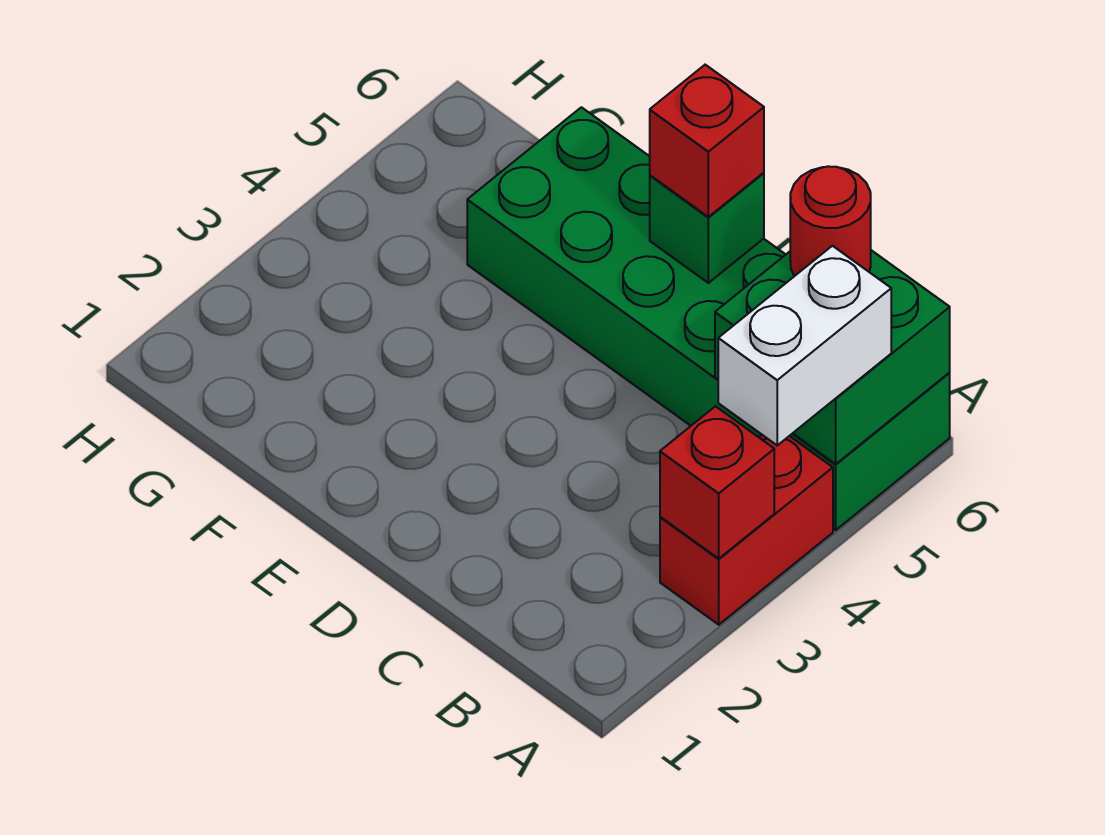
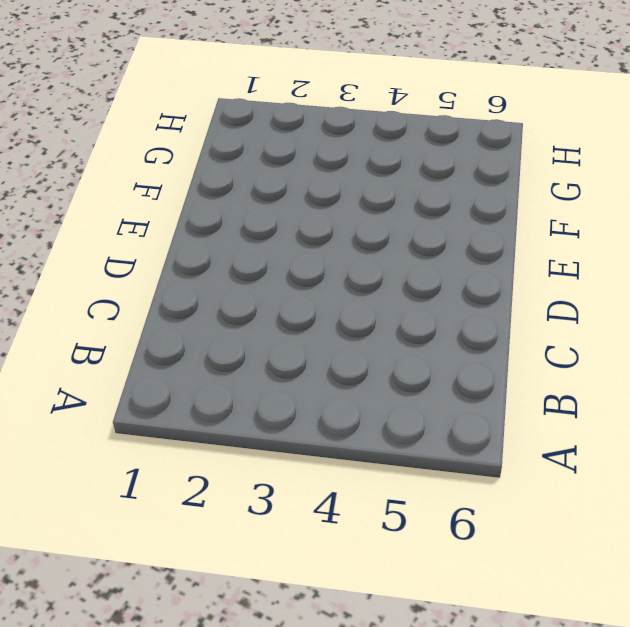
none -> red 1x2 brick [660,435,833,625]
none -> green 2x6 brick [467,107,950,530]

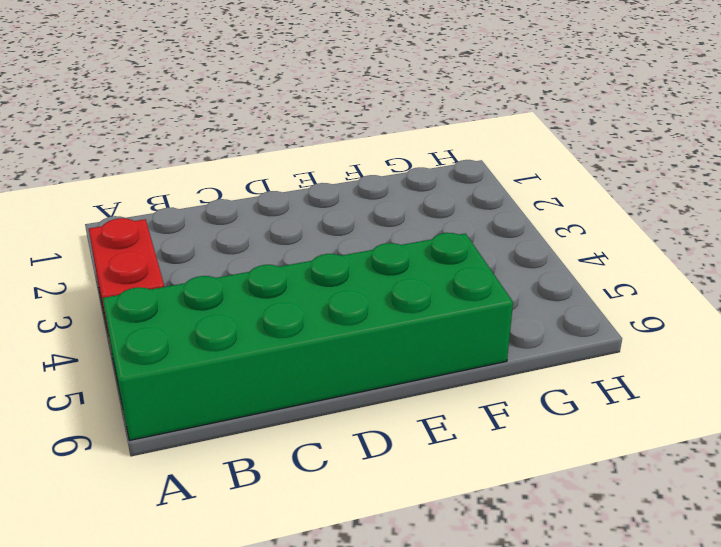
none -> red 1x1 brick [660,406,774,559]
none -> green 2x2 brick [715,250,950,464]

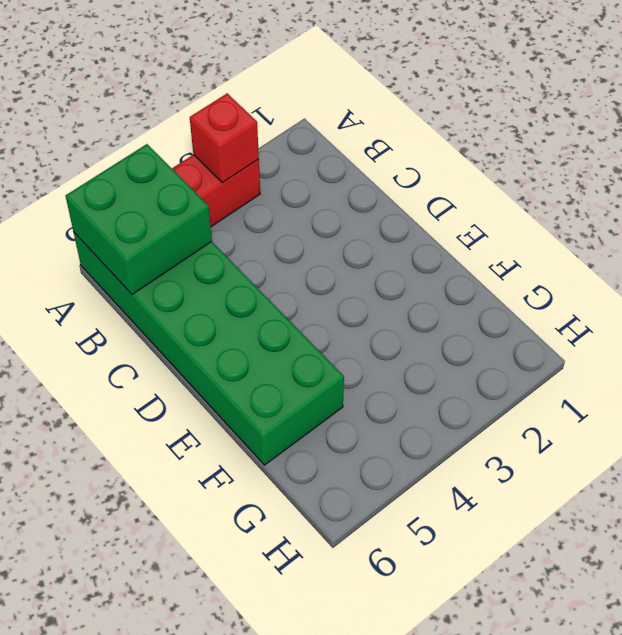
none -> green 1x1 brick [650,173,764,283]
none -> white 1x2 brick [718,246,891,445]

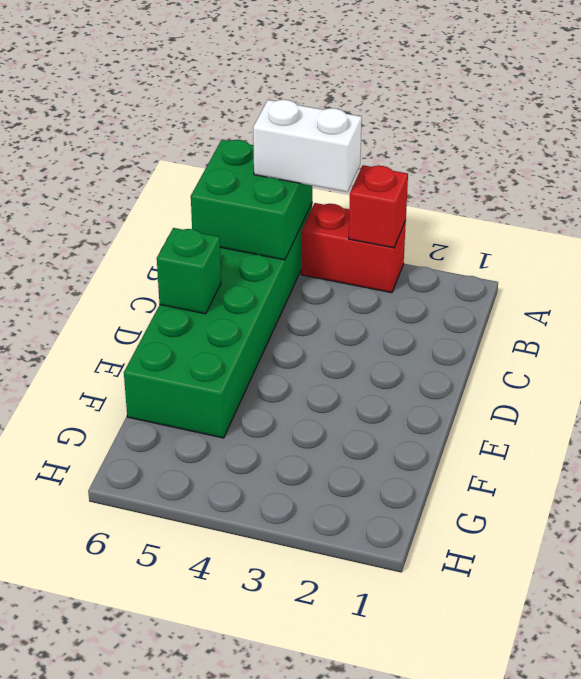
none -> red 1x1 round brick [790,166,871,276]
none -> red 1x1 brick [650,65,764,217]

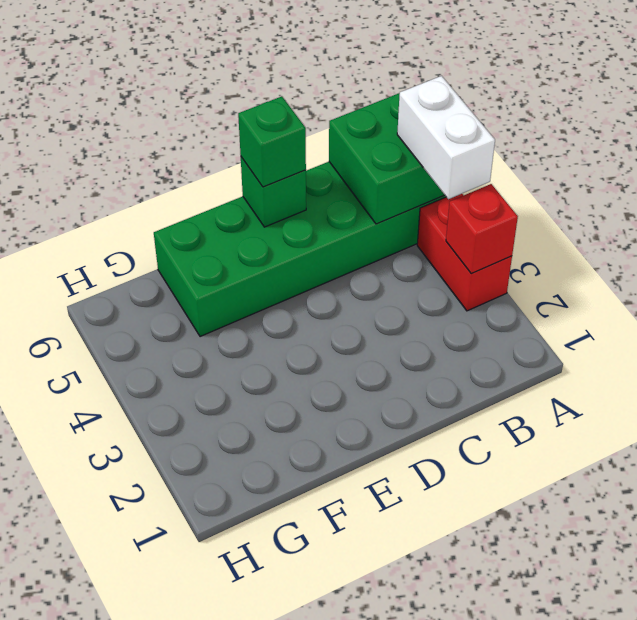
green 1x1 brick [238,96,306,187] -> red 1x1 brick [650,65,764,217]
none -> red 1x1 round brick [790,166,871,276]

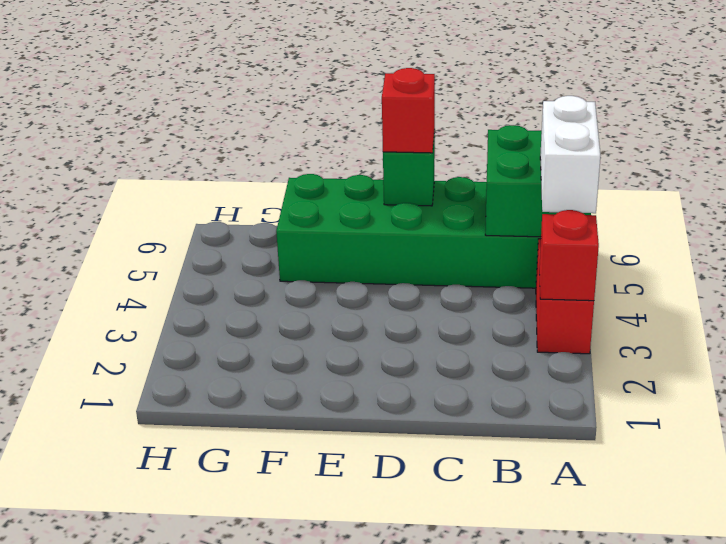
none -> red 1x1 round brick [790,166,871,276]

